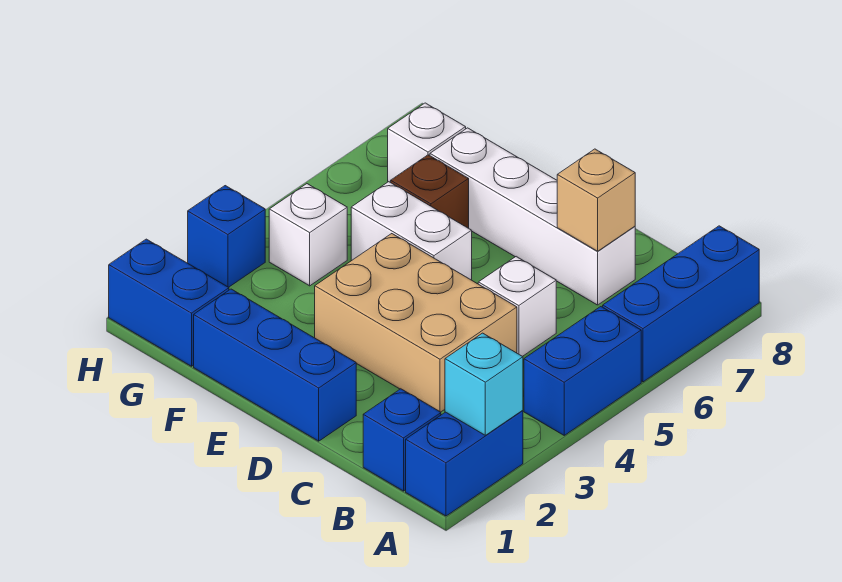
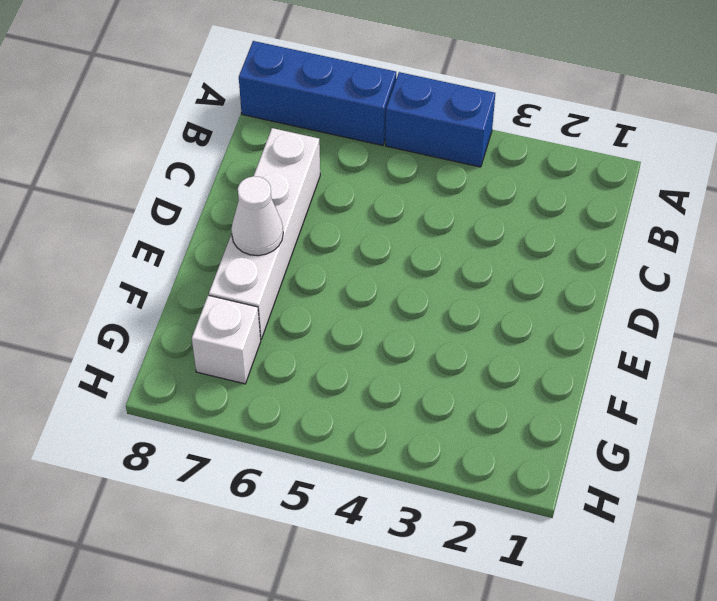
white 1x1 cone [231,176,283,256] -> none
none -> blue 1x2 brick [406,410,523,516]
none -> blue 1x1 brick [363,389,441,491]
none -> tan 2x3 brick [315,234,517,412]

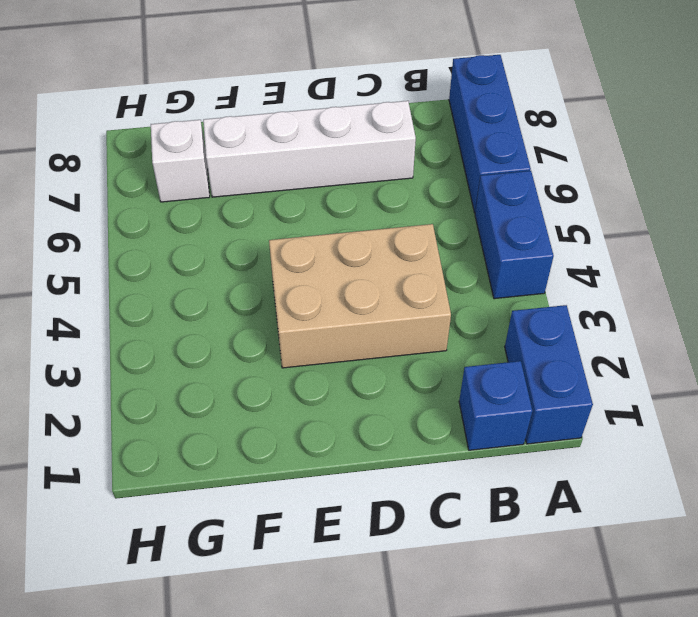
none -> white 1x1 brick [478,257,556,356]
none -> blue 1x3 brick [194,289,356,441]
none -> white 1x2 brick [351,182,472,280]

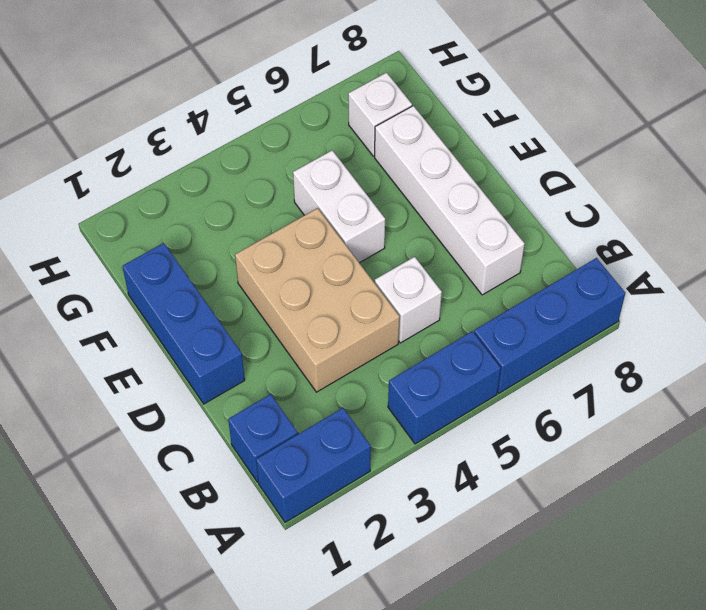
none -> brown 1x1 brick [391,155,469,228]
none -> blue 1x2 brick [109,239,229,366]
none -> white 1x1 brick [269,184,347,286]

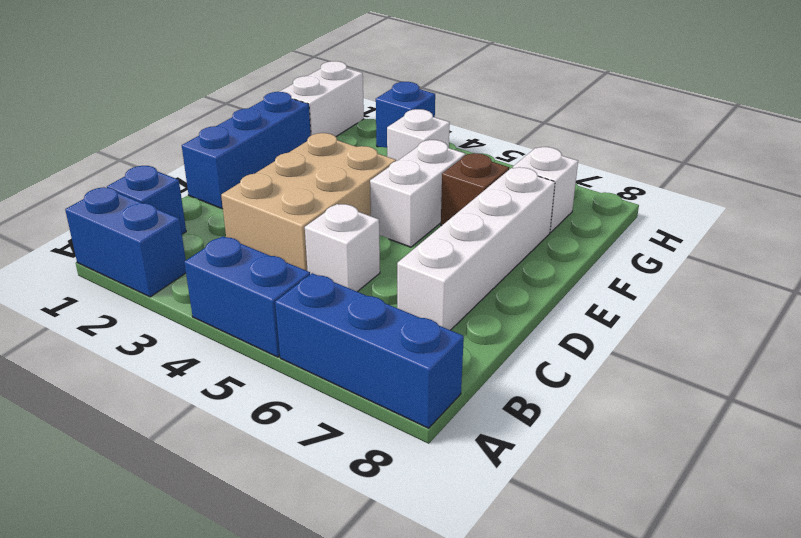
white 1x2 brick [279,61,364,137] -> blue 1x2 brick [109,239,229,366]
none -> cyan 1x1 brick [445,333,523,435]
none -> tan 1x1 brick [557,149,635,251]

